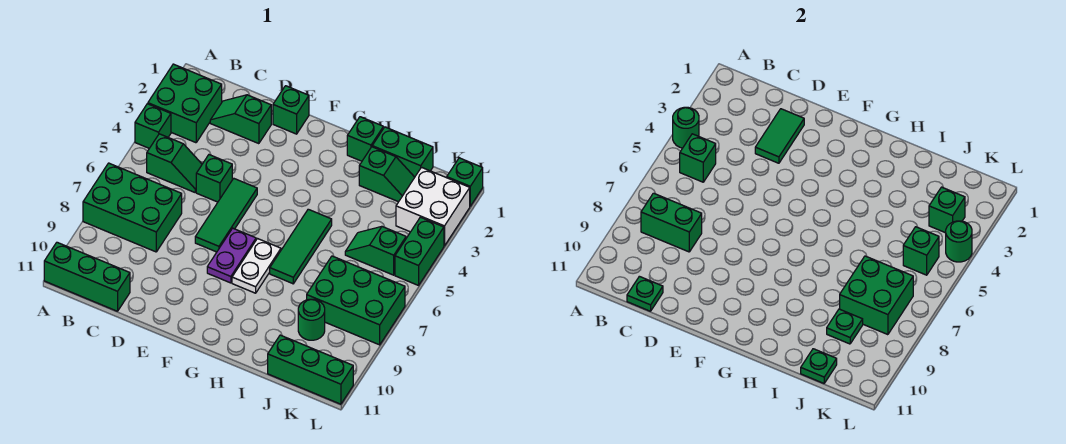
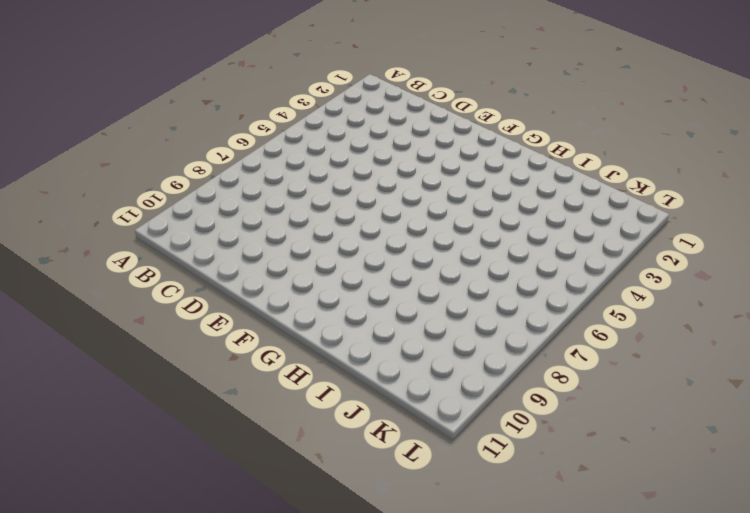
none -> green 2x2 brick [148,64,222,143]
none -> green 1x1 brick [135,104,171,148]
none -> green 2x3 brick [83,163,182,252]
none -> green 1x3 brick [44,242,130,311]

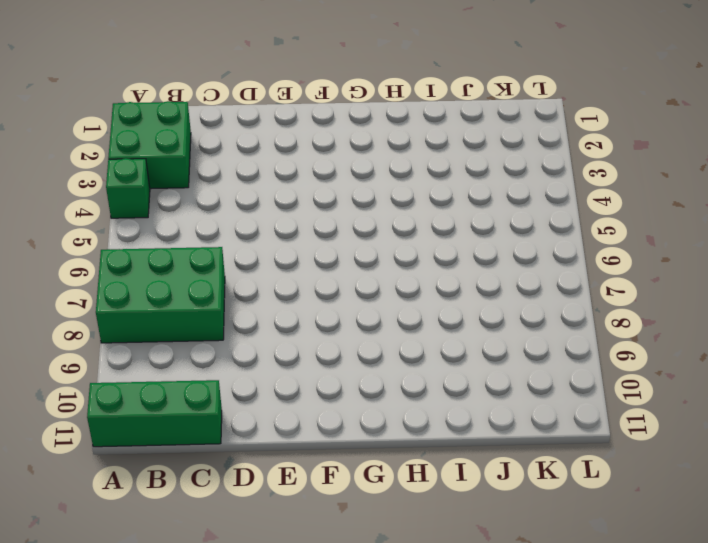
none -> green 1x2 slope [147,134,202,192]
none -> green 1x2 slope [210,95,271,144]
none -> green 1x1 brick [196,155,232,202]
none -> green 1x1 brick [273,86,309,134]

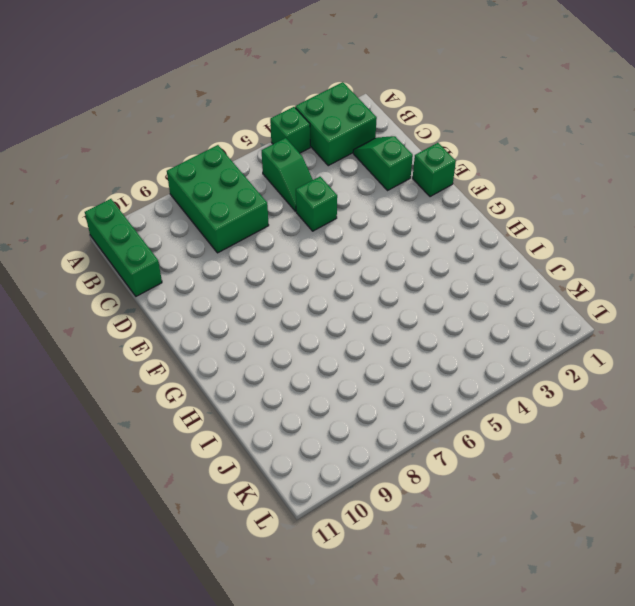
none -> green 1x3 tile [195,179,257,252]
none -> purple 1x2 plate [207,228,256,283]
none -> white 1x2 plate [232,239,281,293]
none -> green 1x1 brick [347,117,383,161]

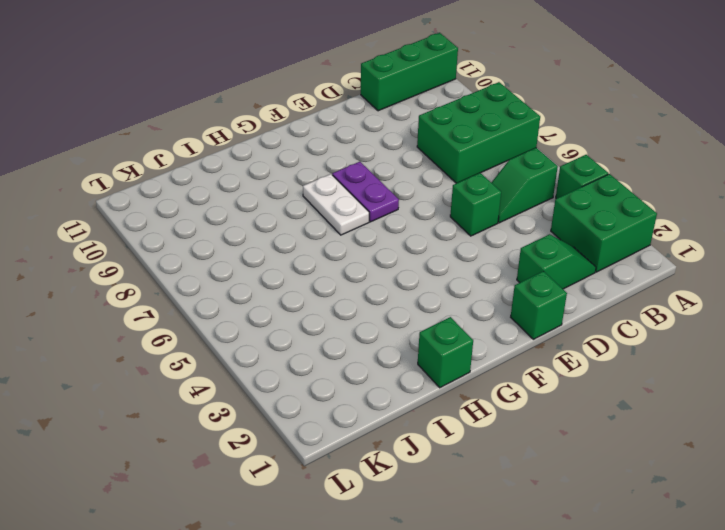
none -> green 1x3 tile [195,179,257,252]
none -> green 1x3 tile [270,209,332,284]
none -> green 1x2 brick [372,127,433,177]
none -> green 1x2 slope [359,147,415,202]

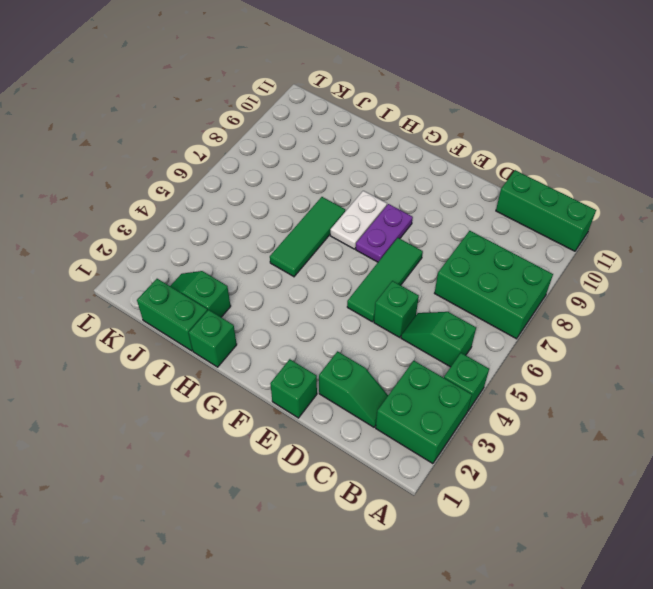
none -> green 1x2 slope [345,227,406,275]
none -> green 2x3 brick [307,256,405,345]
none -> green 1x1 round brick [298,299,325,340]
none -> green 1x3 brick [268,335,353,404]

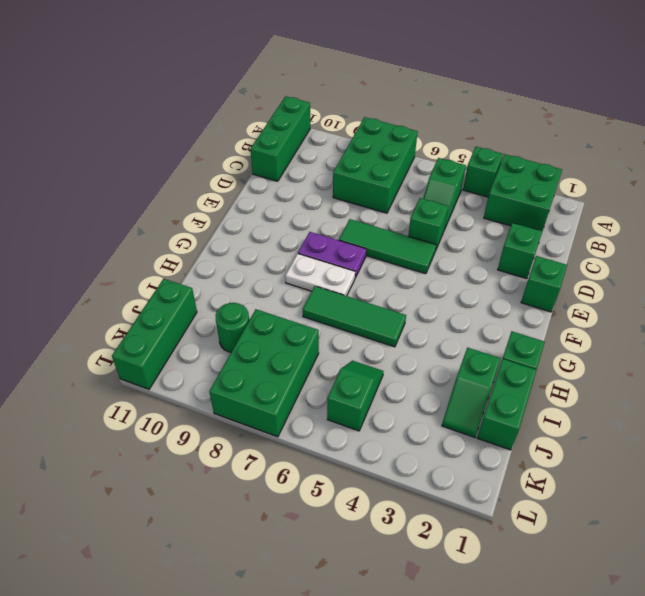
none -> white 2x2 brick [396,167,470,246]
none -> green 1x1 brick [447,158,483,206]
none -> green 1x2 brick [395,217,444,285]
none -> green 1x1 round brick [673,107,699,148]

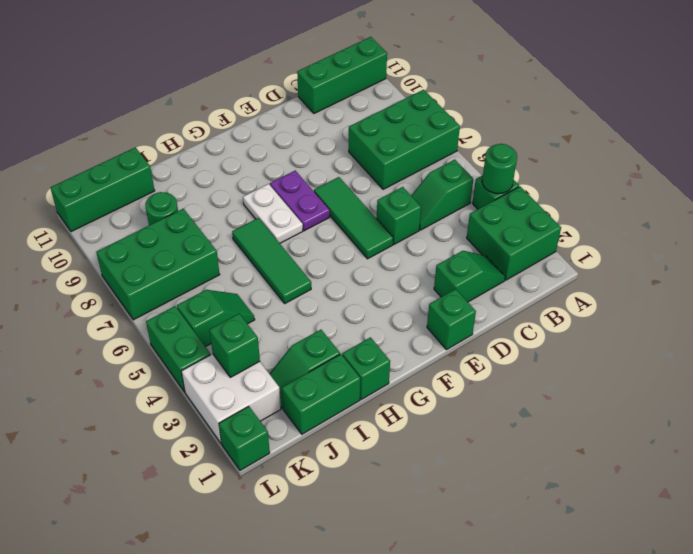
none -> green 1x1 brick [680,134,716,182]
none -> green 1x2 brick [641,193,702,252]
none -> green 1x1 plate [627,276,663,311]
none -> green 1x2 tile [755,109,804,163]

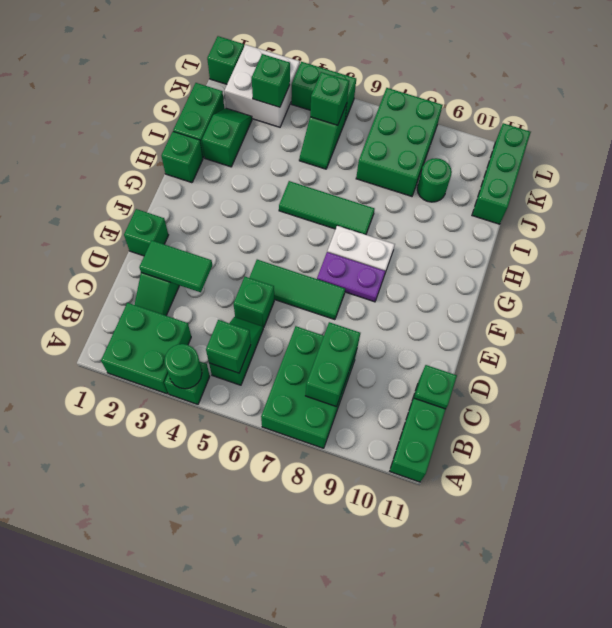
none -> green 2x2 brick [840,256,913,335]
none -> green 1x1 plate [827,309,863,344]
none -> green 1x1 plate [801,349,837,383]
none -> green 1x1 round brick [946,221,972,262]

